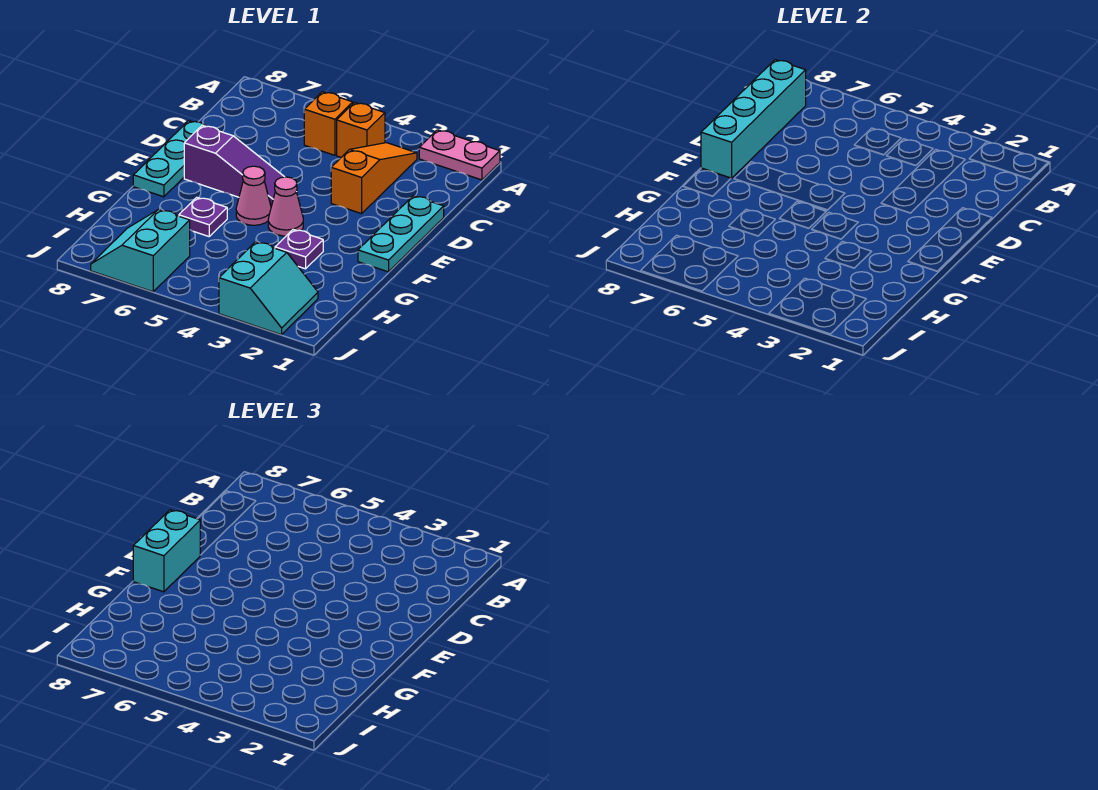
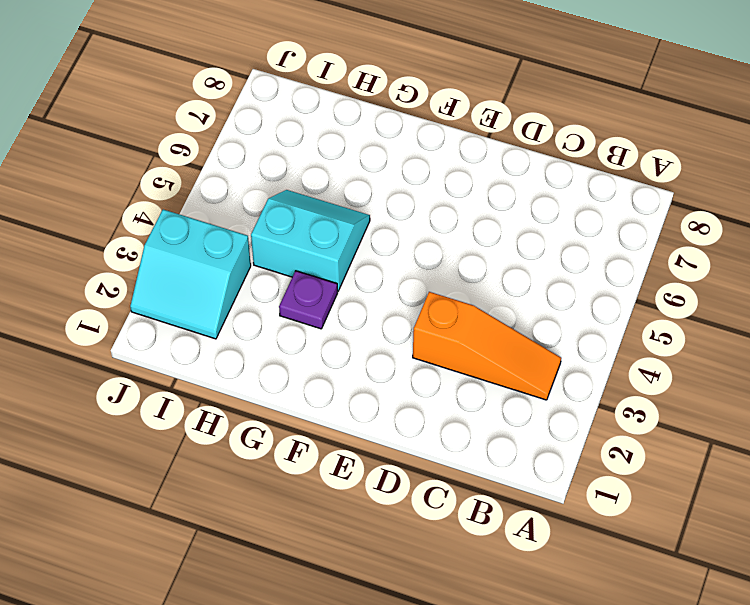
cyan 2x2 slope [251,190,370,291] -> cyan 2x2 slope moved to [91,210,190,292]
none -> pink 1x2 plate [419,130,500,180]
none -> orange 1x1 brick [337,103,385,157]
none -> orange 1x1 brick [304,92,353,155]

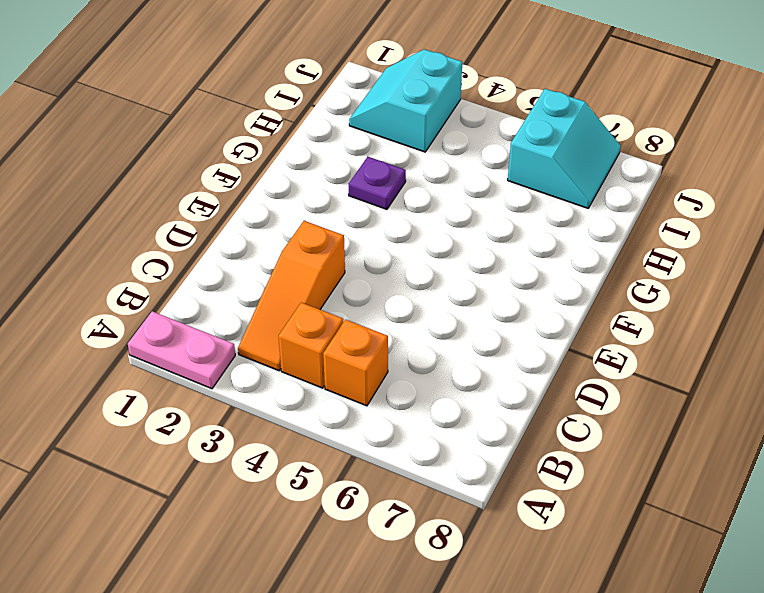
none -> cyan 1x3 plate [358,196,444,272]
none -> cyan 1x3 plate [133,121,205,197]
none -> purple 1x3 slope [184,126,284,206]

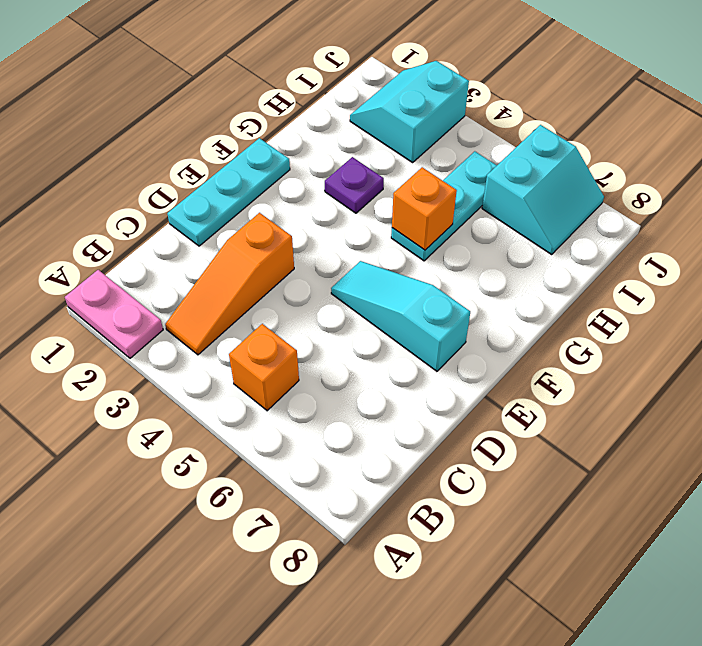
cyan 1x3 slope [331,261,470,371] -> purple 1x3 slope [184,126,284,206]
cyan 1x3 plate [391,151,497,261] -> cyan 1x3 plate moved to [133,121,205,197]
orange 1x1 brick [392,167,457,250] -> orange 1x1 brick moved to [337,103,385,157]
none -> pink 1x1 cone [268,177,303,236]
none -> pink 1x1 cone [236,166,271,225]
none -> purple 1x1 plate [179,197,227,236]

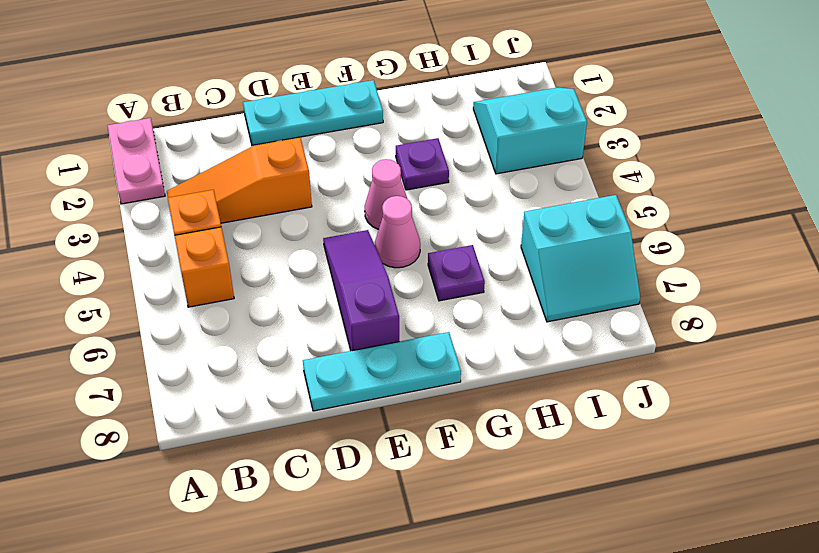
none -> cyan 1x4 brick [701,60,806,178]
none -> cyan 1x2 brick [133,510,200,592]

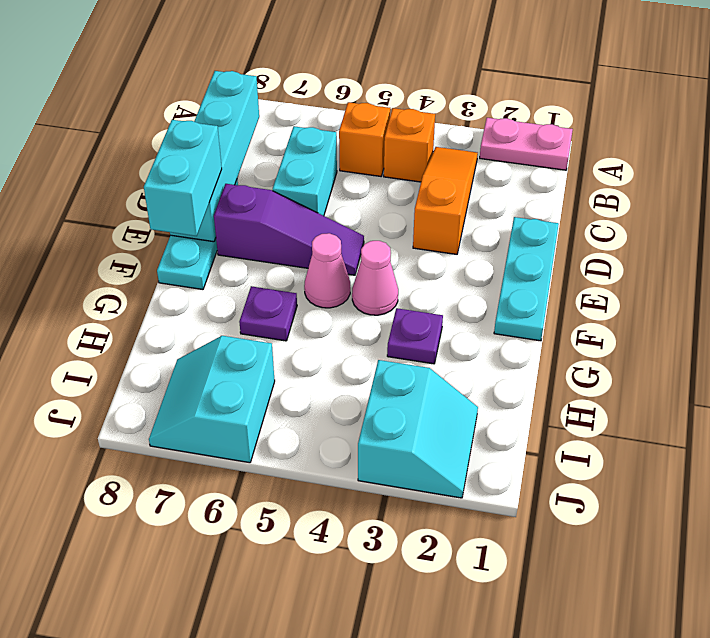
cyan 1x2 brick [273,126,337,216] -> none

